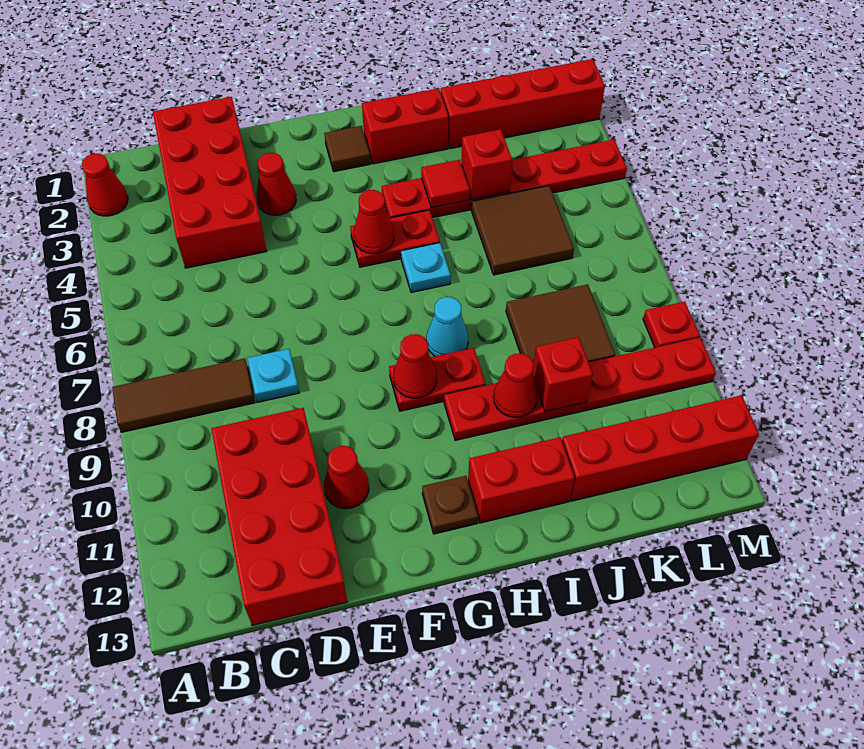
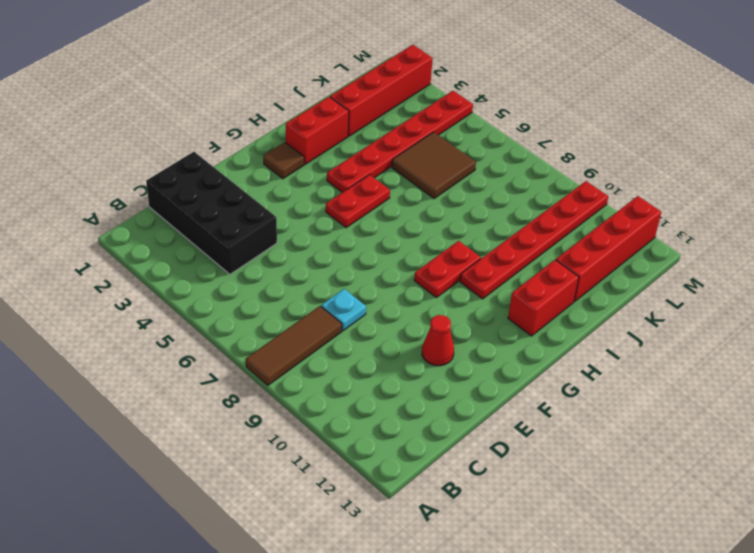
black 2x4 brick [146,152,277,274] -> red 2x4 brick [153,97,267,268]
none -> red 1x1 cone [82,154,128,216]
none -> red 2x4 brick [211,408,347,626]
none -> red 1x1 cone [257,153,296,215]

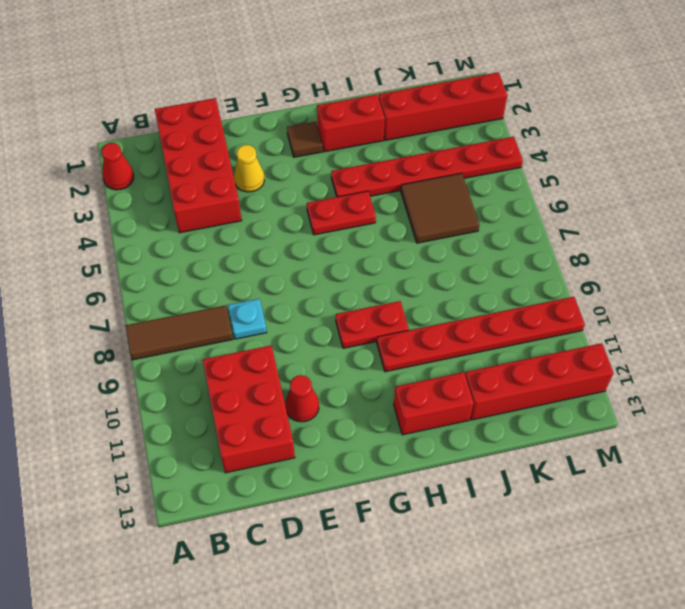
red 2x3 brick [203,346,295,473] -> red 2x4 brick [211,408,347,626]
yellow 1x1 cone [234,145,264,192] -> red 1x1 cone [257,153,296,215]
none -> brown 1x1 plate [422,476,478,534]
none -> cyan 1x1 plate [401,243,451,293]
none -> cyan 1x1 cone [426,297,468,356]

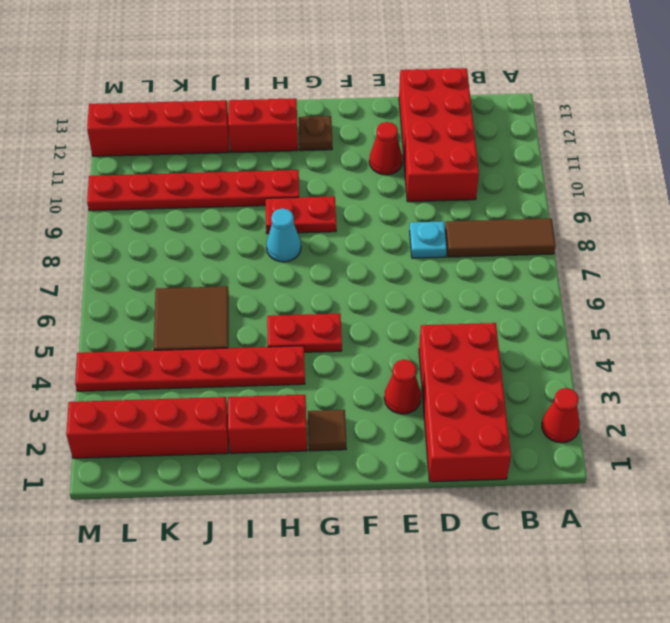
none -> cyan 1x1 plate [401,243,451,293]
none -> brown 2x2 tile [506,284,615,364]
none -> red 1x1 plate [643,301,700,347]

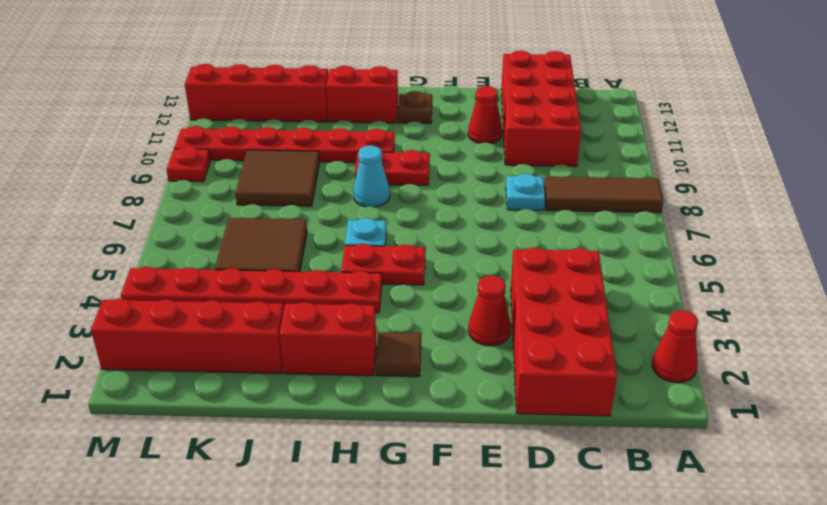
none -> red 1x1 cone [354,190,394,254]
none -> red 1x1 cone [393,334,437,398]
none -> red 1x1 tile [421,160,470,208]

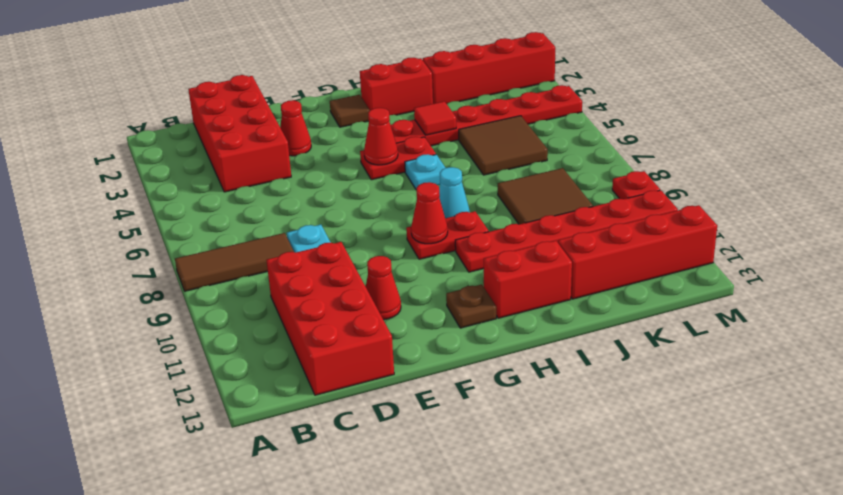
none -> red 1x1 cone [82,154,128,216]
none -> red 1x1 cone [494,354,538,417]
none -> red 1x1 brick [461,129,512,199]

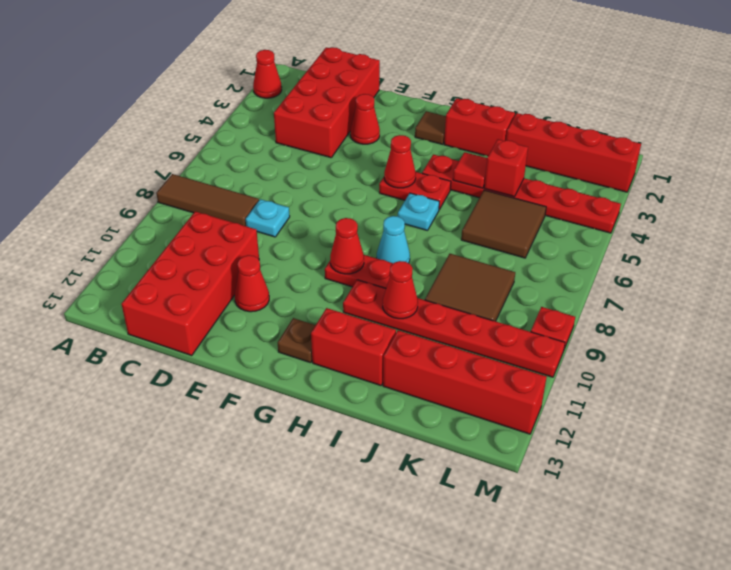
none -> red 1x1 brick [533,337,593,412]

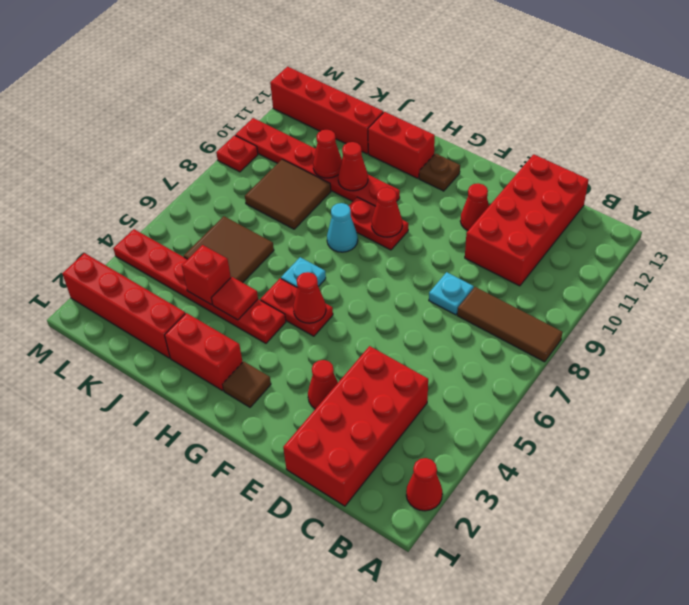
red 1x1 cone [313,130,342,178] -> red 1x1 brick [533,337,593,412]

